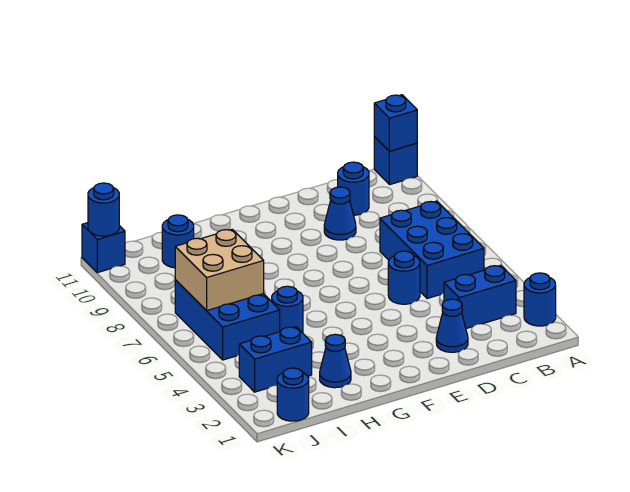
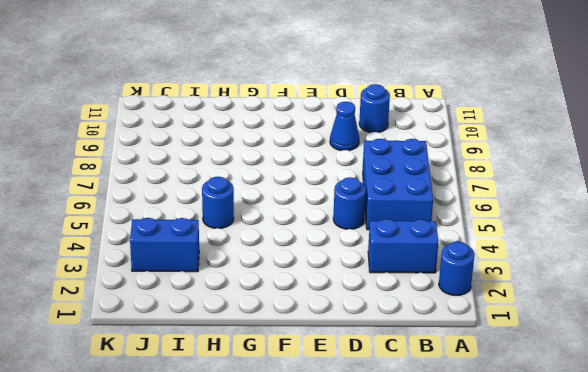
none -> blue 1x1 brick [374,137,417,185]
none -> blue 1x1 cone [436,299,468,352]
none -> blue 1x1 cone [320,334,351,388]

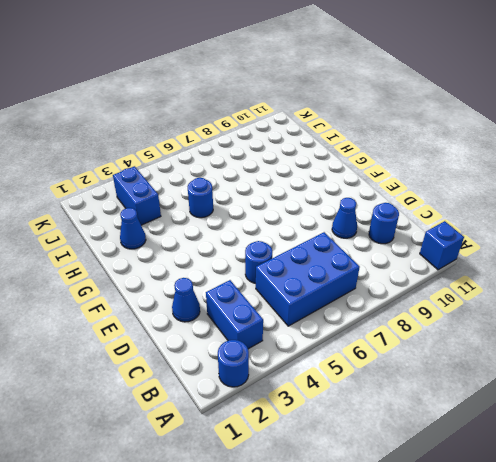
none -> blue 2x3 brick [175,280,280,360]
none -> blue 1x1 round brick [162,215,194,268]
none -> blue 1x1 round brick [277,368,309,421]

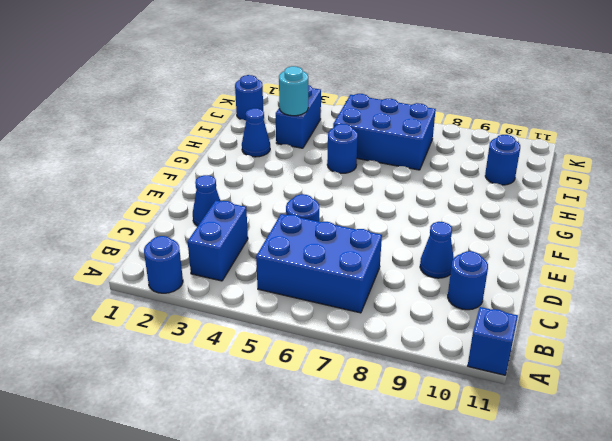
cyan 1x1 round brick [279,66,308,116] -> none
none -> blue 1x1 brick [82,223,125,273]
none -> blue 1x1 brick [374,95,417,151]
none -> tan 2x2 brick [175,229,264,311]

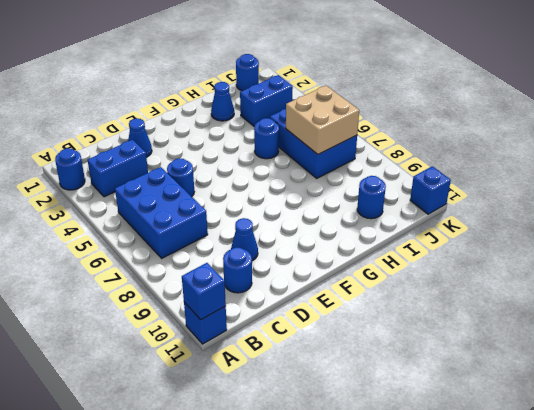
none -> blue 1x1 round brick [88,183,119,236]

